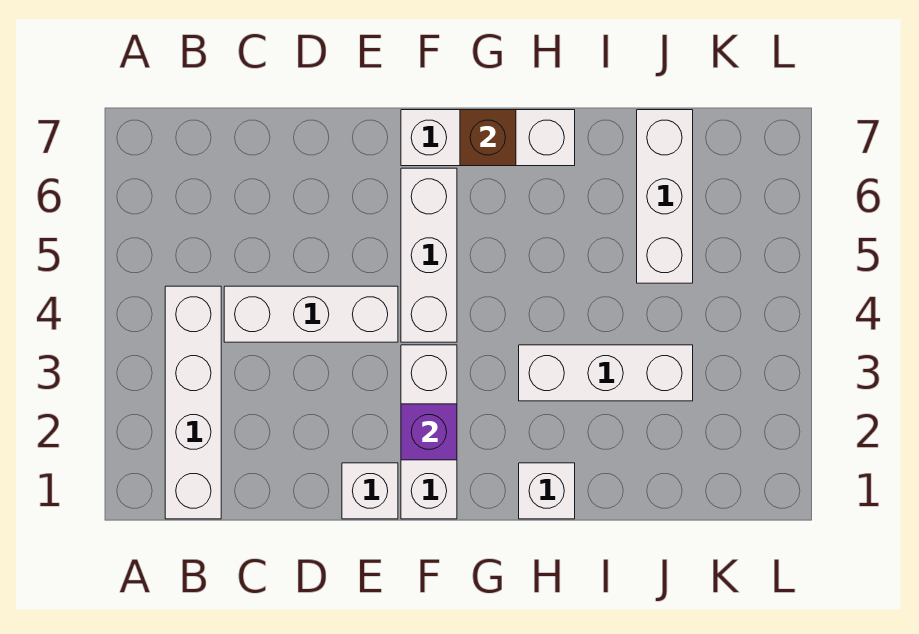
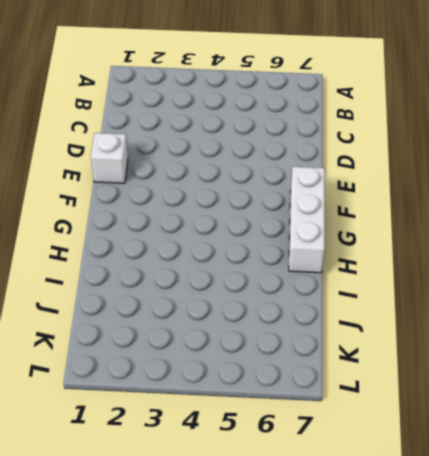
none -> white 1x4 brick [165,286,221,519]
none -> white 1x3 brick [224,286,398,342]

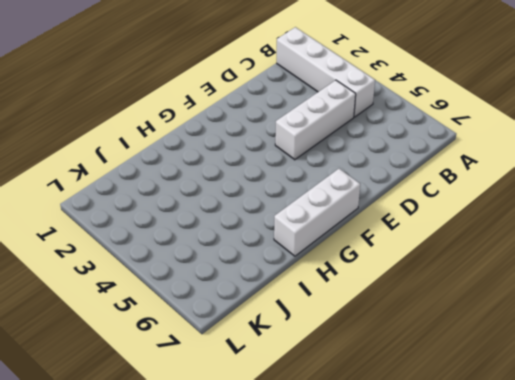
none -> white 1x1 brick [342,463,398,519]
none -> white 1x3 brick [401,345,457,519]

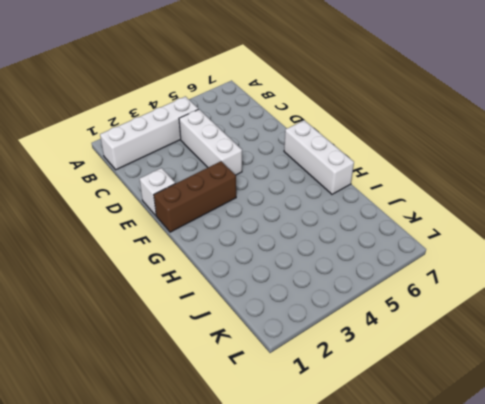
brown 1x3 brick [154,161,236,232] -> white 1x3 brick [401,345,457,519]
none -> white 1x3 brick [401,168,457,342]
none -> white 1x1 brick [519,463,575,519]

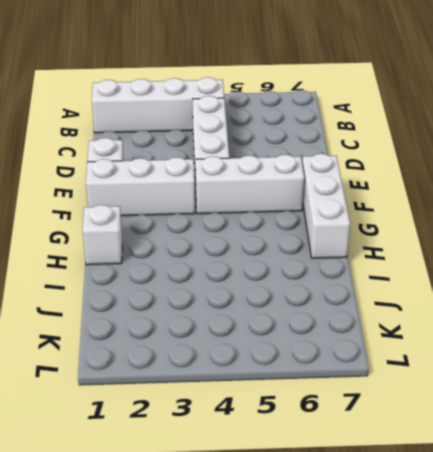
none -> white 1x3 brick [519,345,693,401]
none -> white 1x3 brick [637,110,693,283]

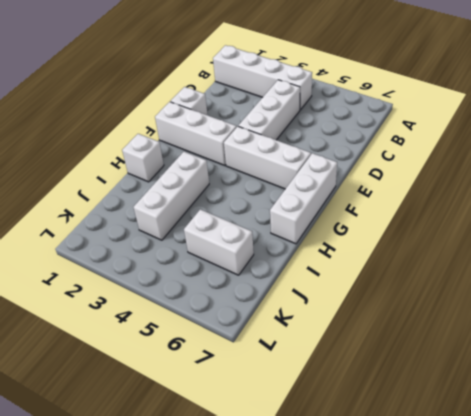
white 1x2 brick [184,209,254,275] -> white 1x3 brick [637,110,693,283]
none -> purple 1x1 brick [401,404,457,460]
none -> brown 1x1 brick [460,110,516,166]

